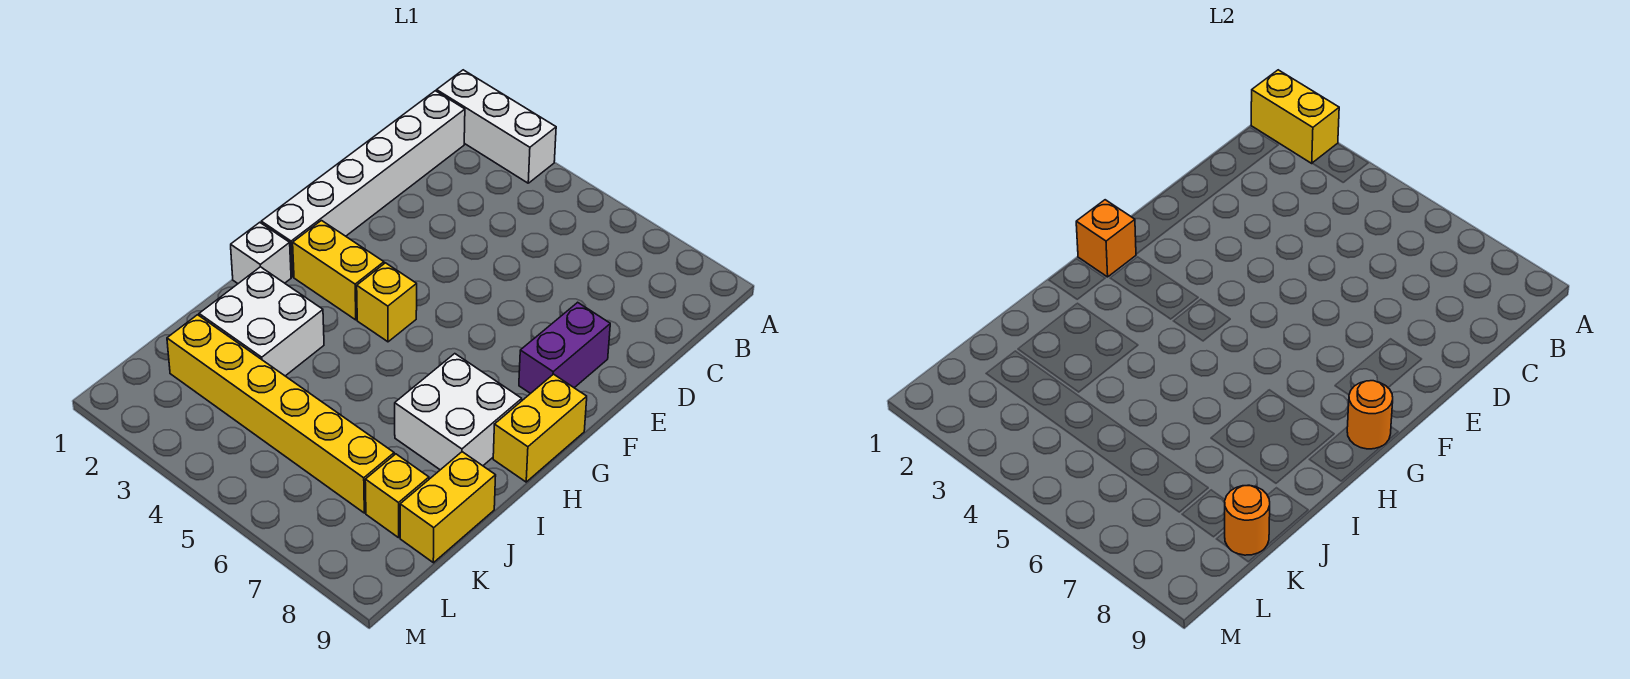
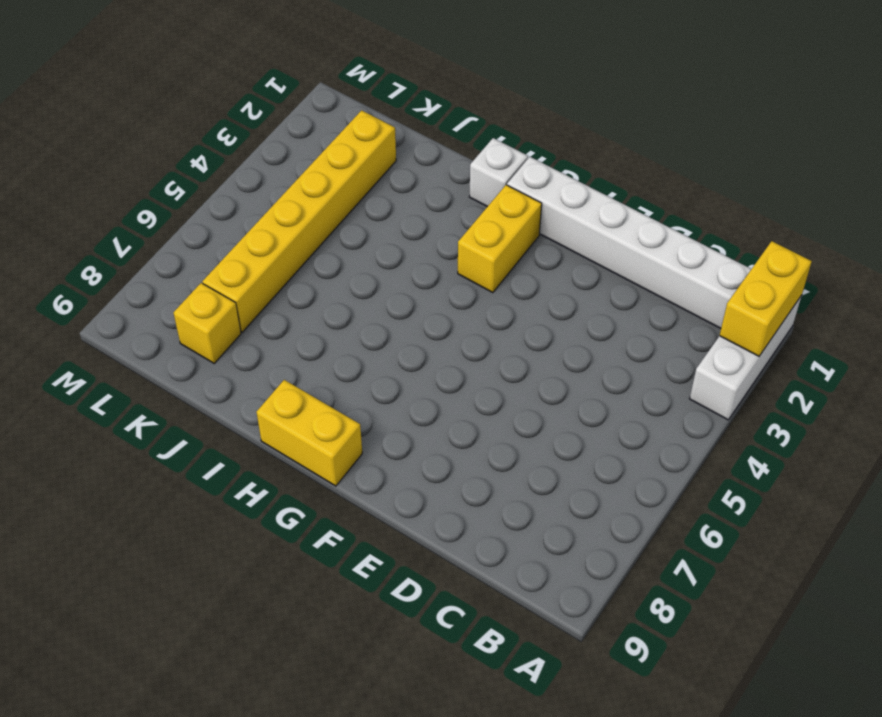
none -> purple 1x2 brick [519,302,610,394]
none -> yellow 1x1 brick [357,263,417,342]
none -> white 2x2 brick [395,354,522,470]

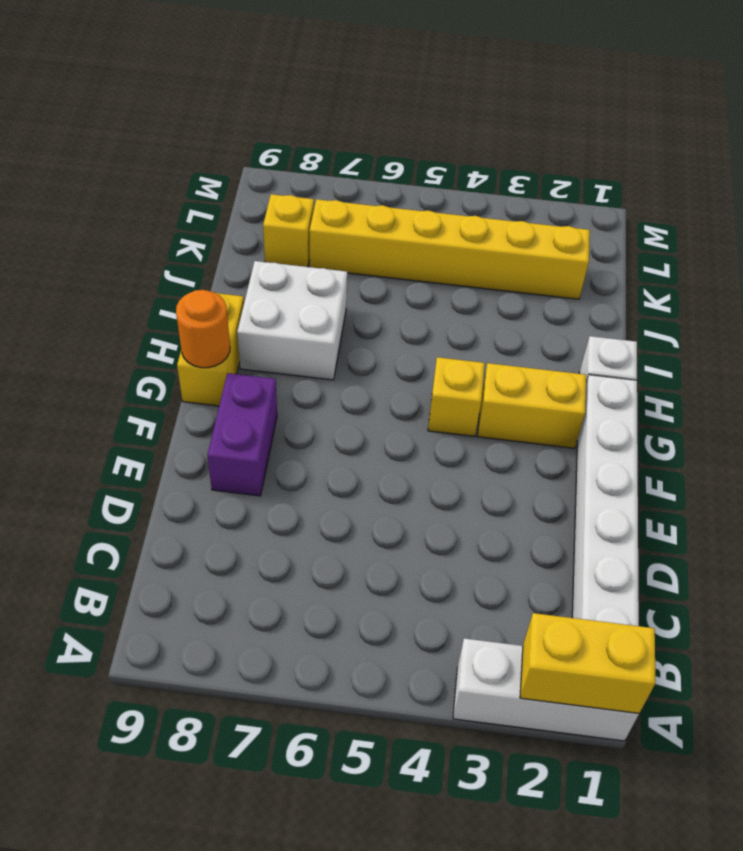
none -> white 2x2 brick [199,267,324,376]
none -> yellow 1x2 brick [400,452,496,563]
none -> orange 1x1 brick [1076,200,1136,277]

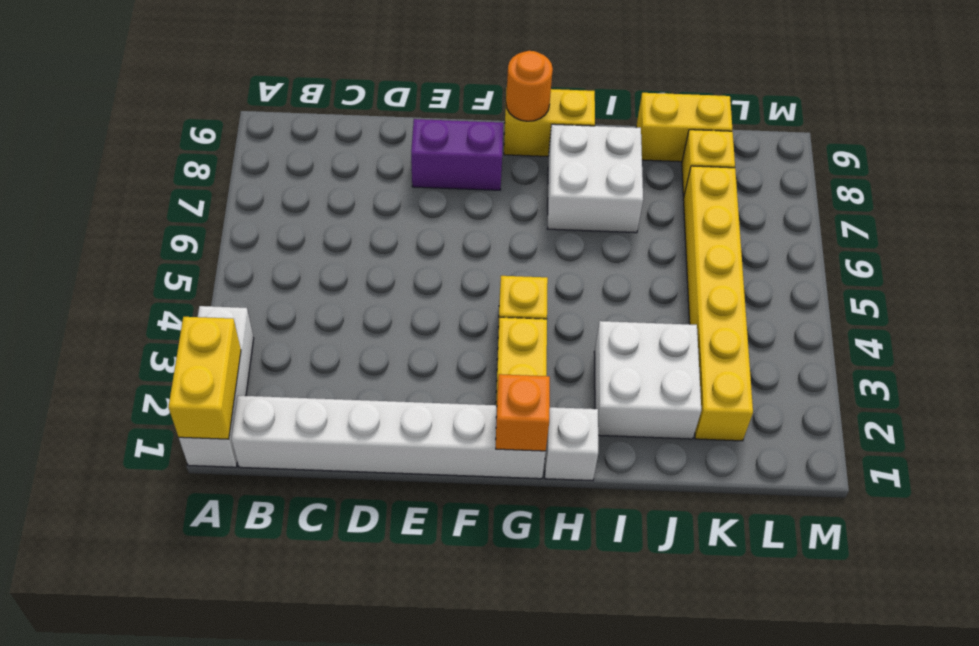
none -> orange 1x1 round brick [1225,485,1270,555]

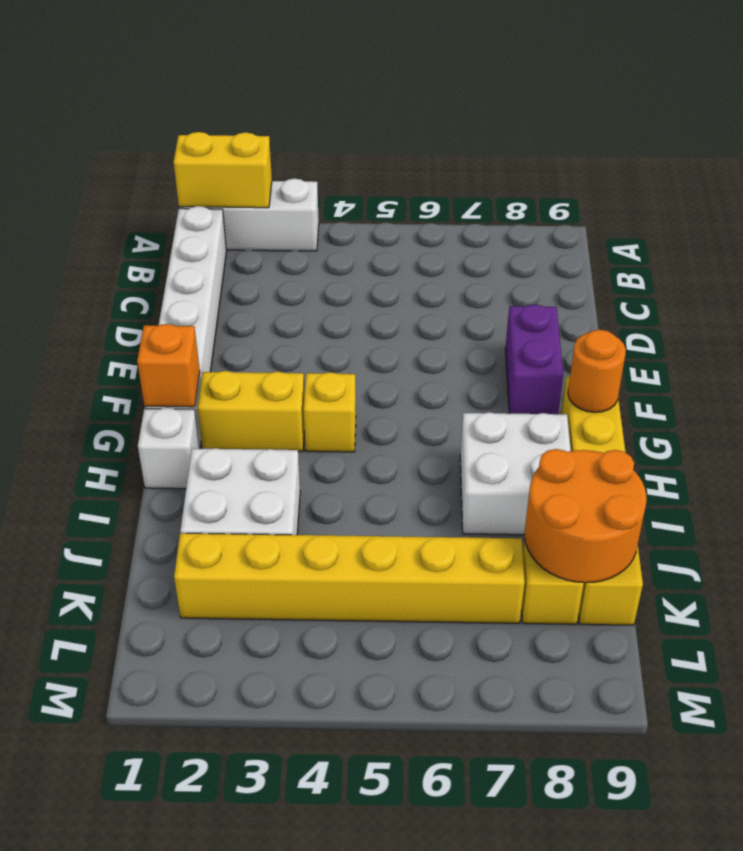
orange 2x2 round brick [525,449,647,583] -> orange 1x1 round brick [1225,485,1270,555]

